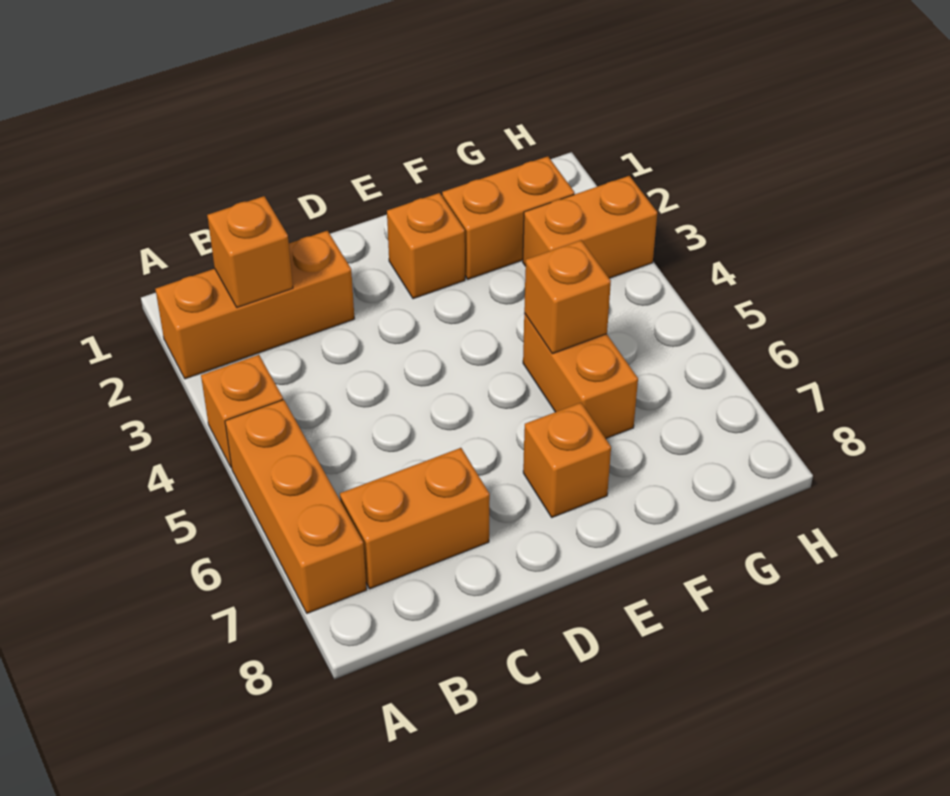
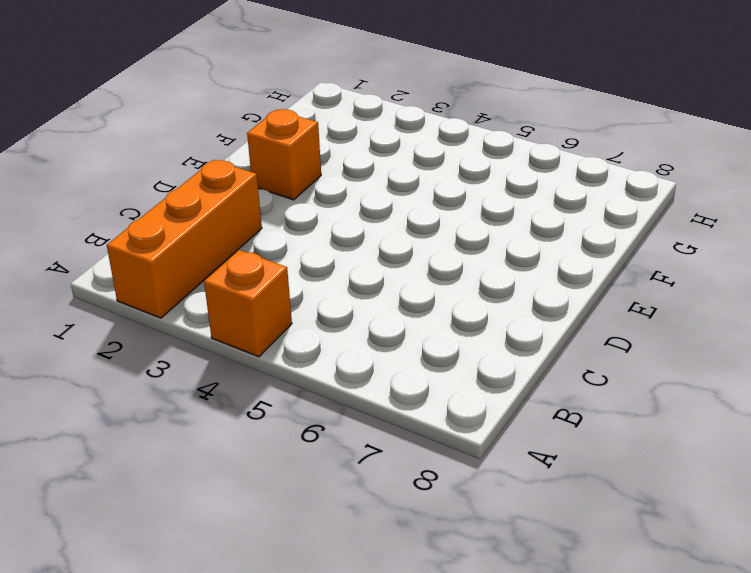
none -> orange 1x3 brick [225,400,367,613]
none -> orange 1x2 brick [340,448,490,589]

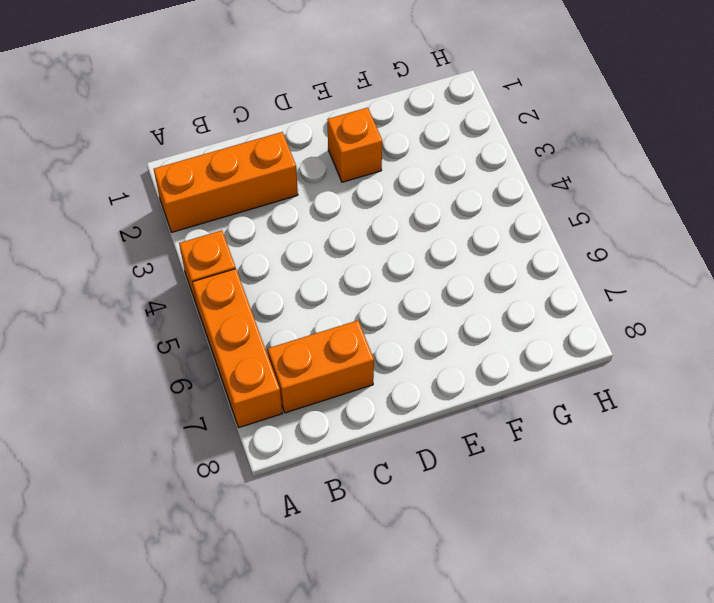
none -> orange 1x1 brick [523,403,611,517]
none -> orange 1x2 brick [442,156,575,279]

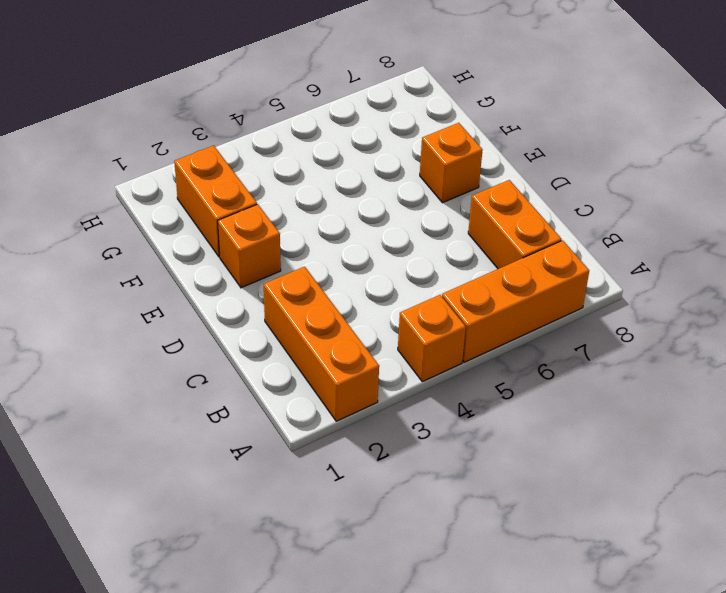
none -> orange 1x2 brick [523,313,638,438]
none -> orange 1x2 brick [523,176,657,278]

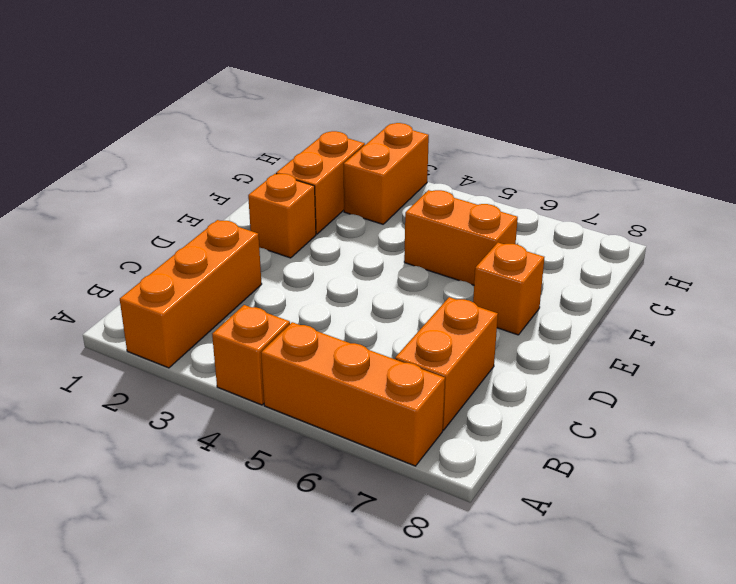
none -> orange 1x1 brick [207,196,293,308]
none -> orange 1x1 brick [524,240,611,354]

